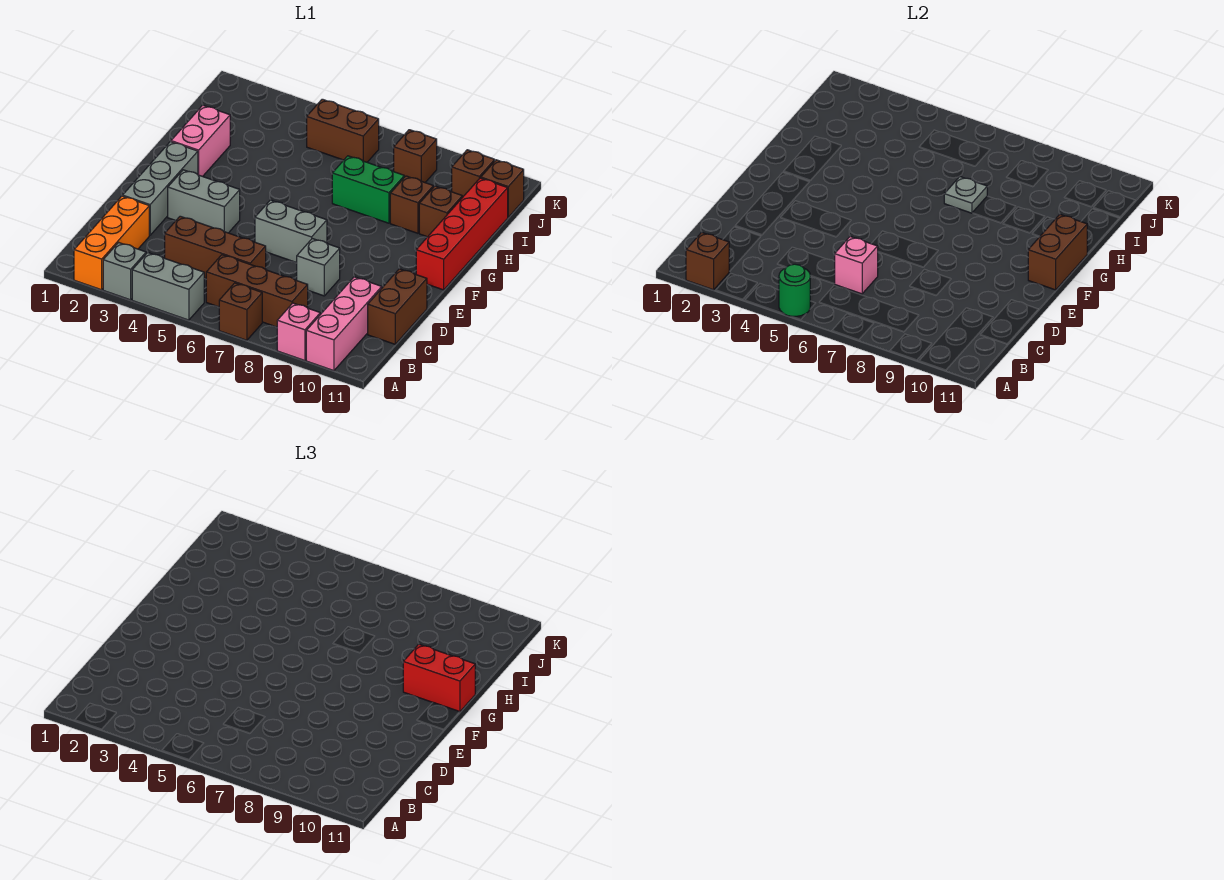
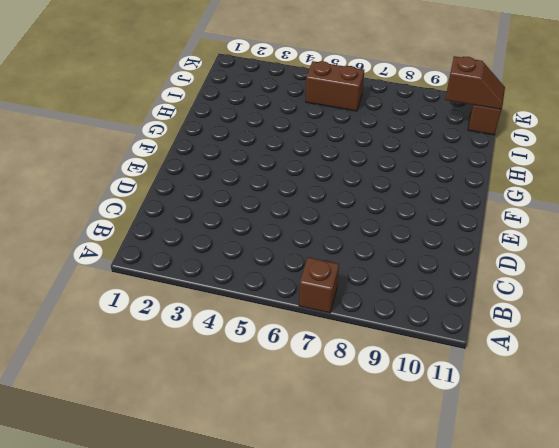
brown 1x2 slope [445,56,505,109] -> none
none -> orange 1x3 brick [74,196,149,290]
none -> grey 1x1 brick [103,243,146,300]
none -> grey 1x2 brick [132,253,205,320]

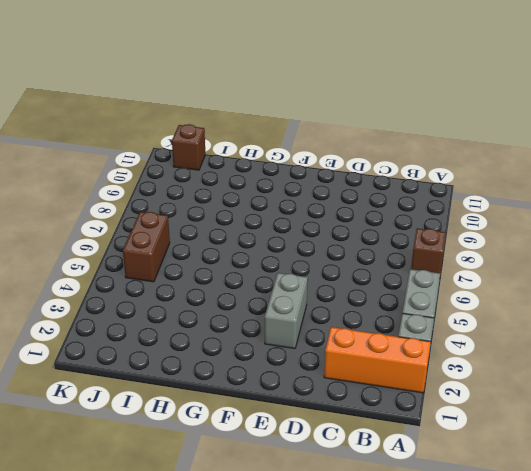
none -> pink 1x1 brick [277,303,320,361]
none -> pink 1x3 brick [306,277,382,371]
none -> brown 1x3 brick [206,255,308,327]

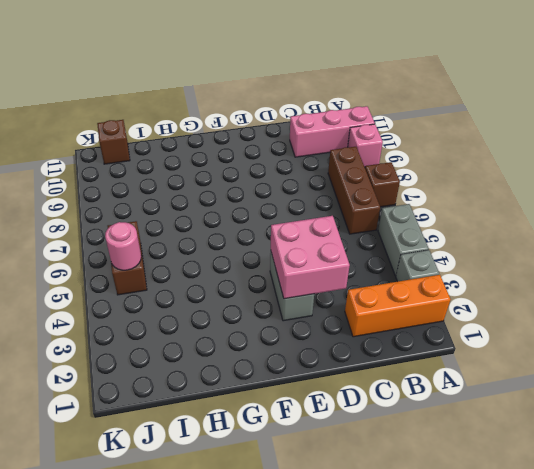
pink 2x2 brick [271,216,350,299] -> none
pink 1x1 round brick [105,222,141,270] -> none
none -> brown 1x3 brick [165,216,266,279]
none -> brown 1x2 brick [368,269,427,344]
none -> grey 1x3 brick [123,142,198,235]

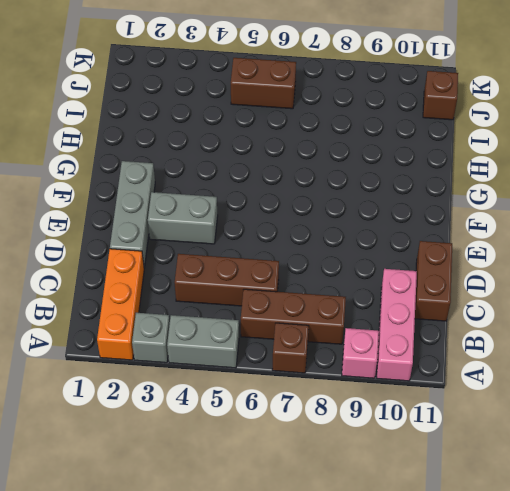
none -> grey 1x1 brick [297,239,340,296]
none -> grey 1x2 brick [255,200,327,263]
none -> red 1x4 brick [416,178,508,290]

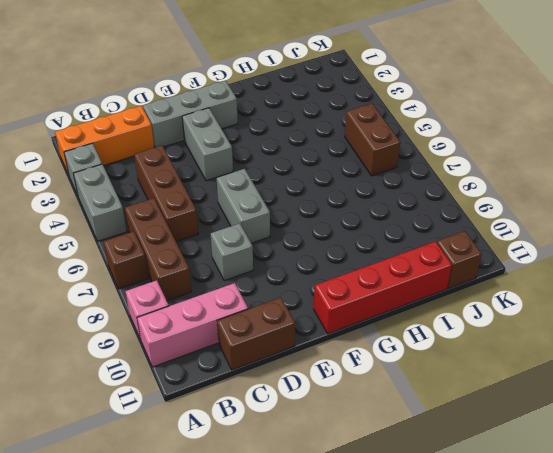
none -> pink 1x2 brick [171,105,230,176]
none -> green 1x2 brick [332,156,404,223]
none -> brown 1x1 brick [390,176,433,233]

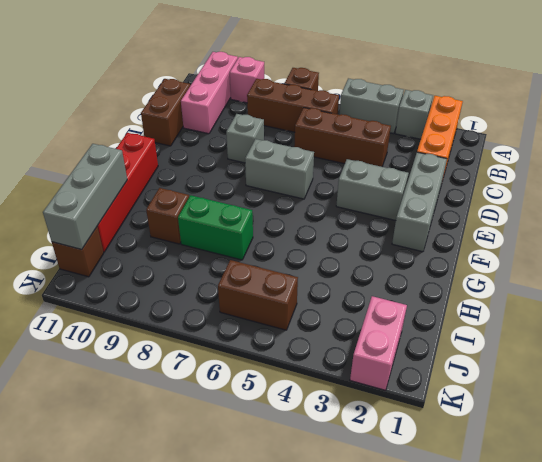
grey 1x3 brick [43,144,127,250] -> none
pink 1x2 brick [350,296,407,390] -> pink 1x2 brick moved to [171,105,230,176]
none -> brown 1x1 brick [419,186,462,237]
none -> brown 1x1 brick [394,130,437,182]
none -> brown 1x1 brick [452,150,495,198]

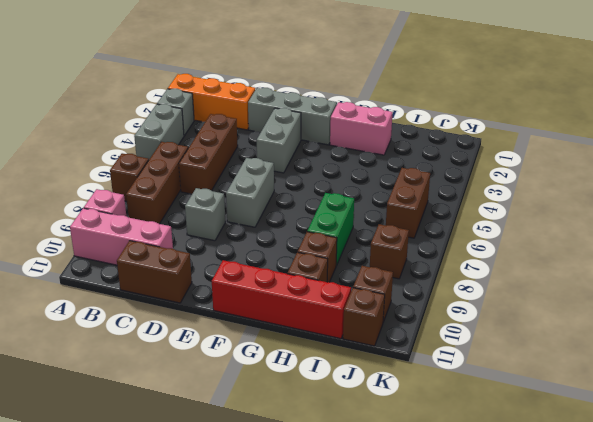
none -> brown 1x1 brick [686,232,729,290]
none -> green 1x1 round brick [779,264,810,316]
none -> pink 1x1 brick [835,237,878,294]

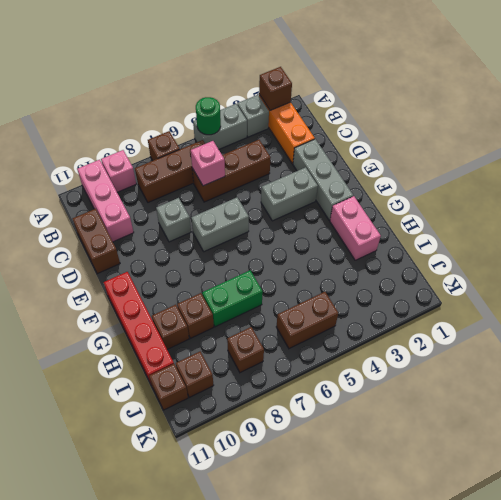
none -> brown 1x2 brick [1028,215,1087,290]
none -> grey 1x1 plate [944,177,987,213]
none -> red 1x2 brick [403,644,475,712]

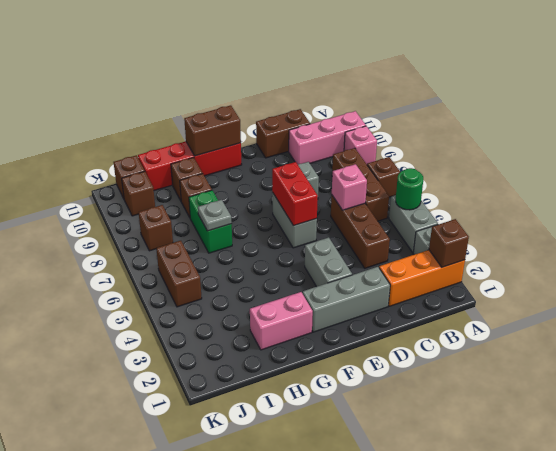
red 1x2 brick [272,162,318,226] -> red 1x2 brick moved to [403,644,475,712]

